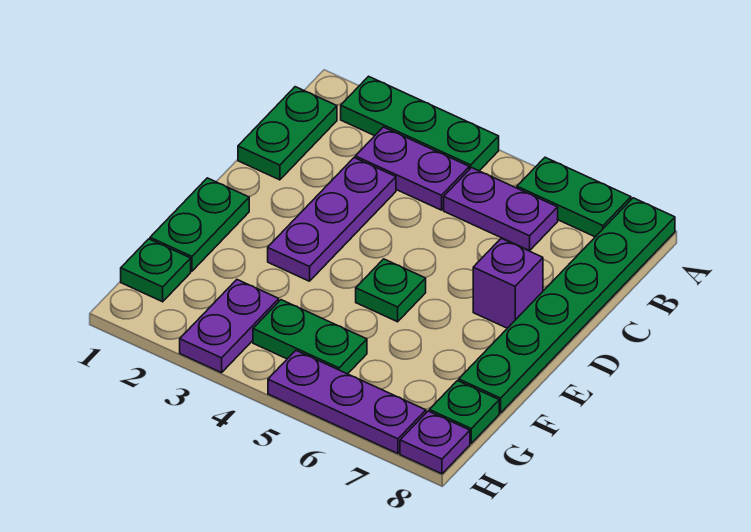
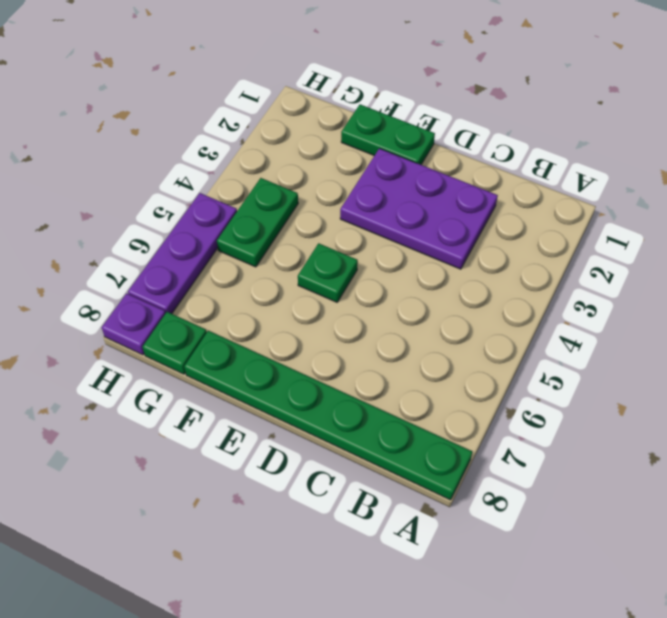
purple 2x3 plate [340,148,498,269] -> purple 1x3 plate [268,158,396,281]
none -> green 1x3 plate [341,76,499,171]
none -> green 1x2 plate [517,157,631,237]
none -> green 1x2 plate [238,87,337,180]

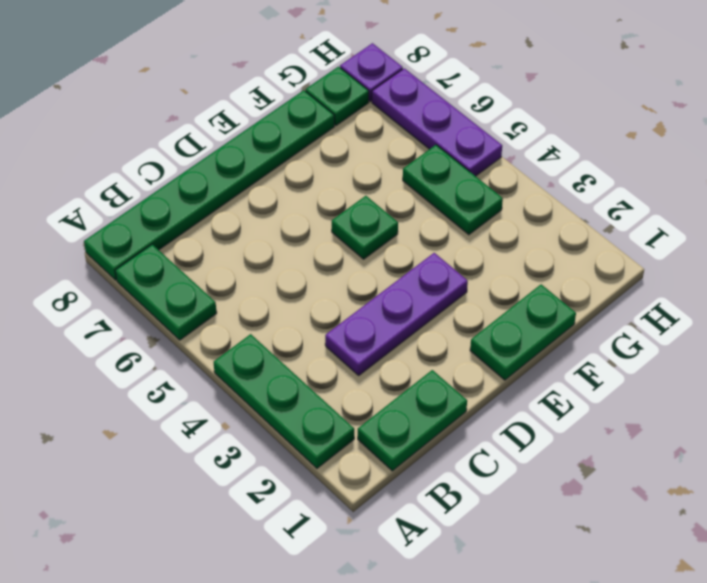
none -> purple 1x2 plate [355,127,469,210]
none -> purple 1x2 plate [444,168,558,251]
none -> purple 1x1 brick [473,238,543,328]

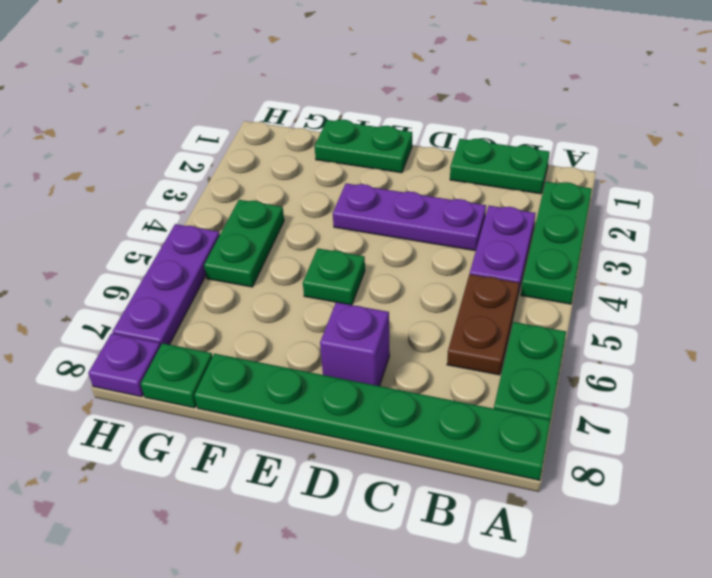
brown 1x2 plate [447,274,519,375] -> purple 1x2 plate [444,168,558,251]
none -> green 1x1 plate [121,239,191,302]
none -> purple 1x2 plate [180,280,279,373]

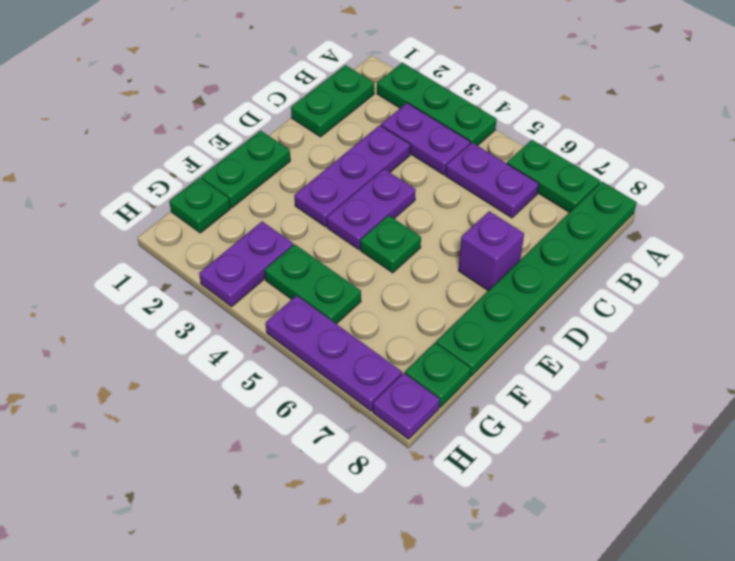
purple 1x2 plate [327,169,416,249] -> none

